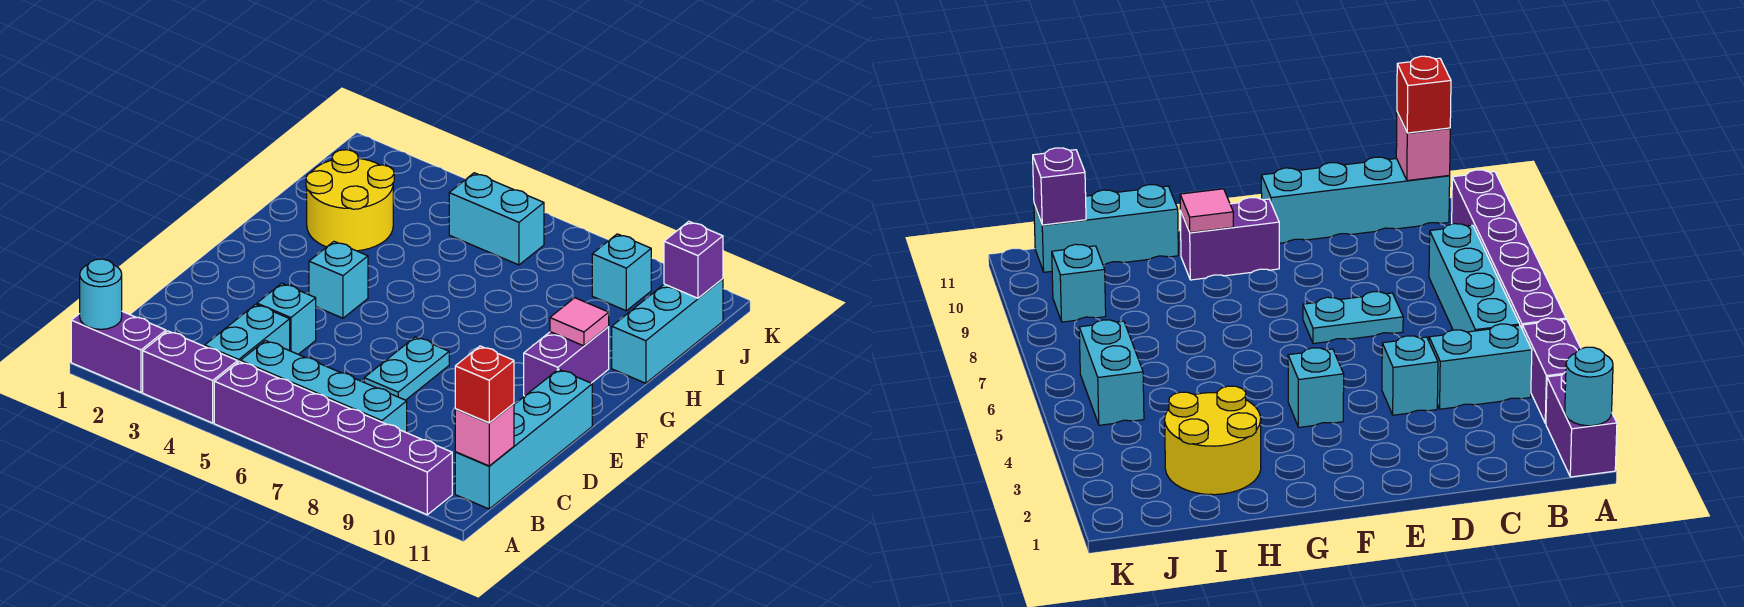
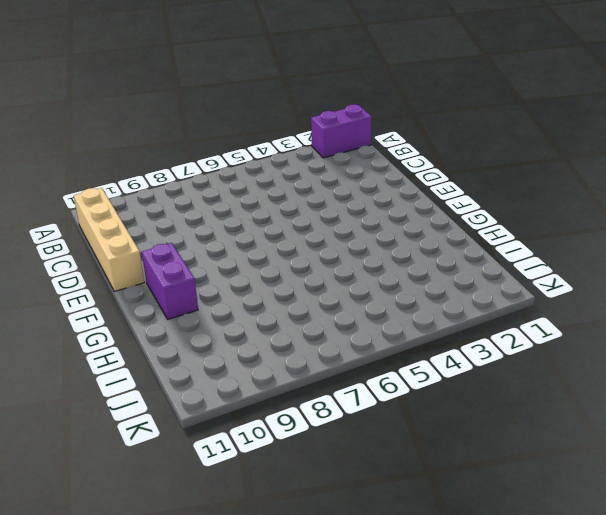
tan 1x4 brick [74,188,144,291] -> cyan 1x4 brick [455,369,592,509]
none -> purple 1x2 brick [143,331,238,423]
none -> purple 1x6 brick [214,361,452,515]
none -> cyan 1x2 brick [205,304,290,362]

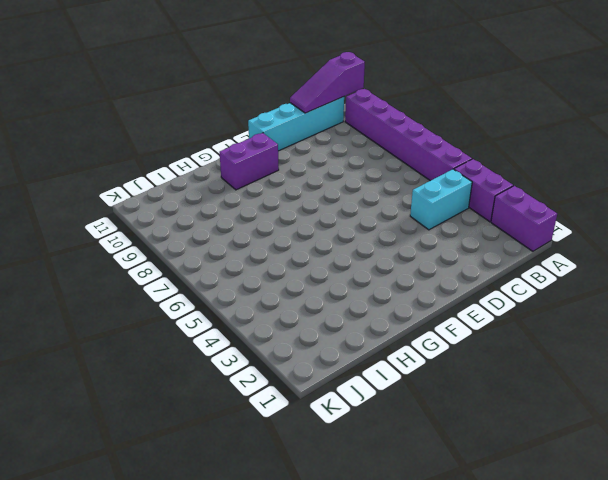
purple 1x3 slope [290,52,365,113] -> pink 1x1 brick [455,404,514,466]
none -> cyan 1x4 brick [241,341,407,433]
none -> cyan 1x1 brick [257,283,316,354]
none -> cyan 1x2 plate [364,337,449,400]

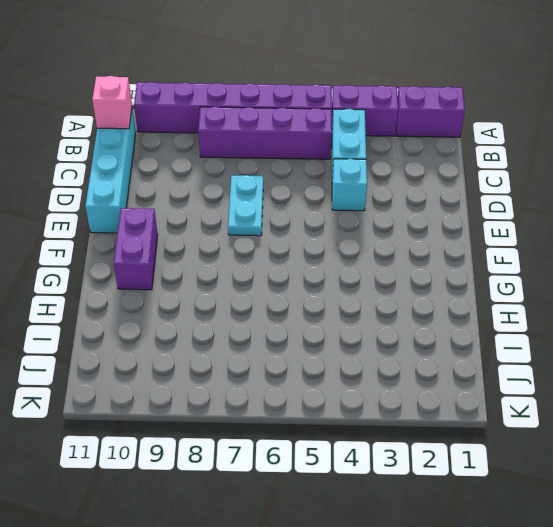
purple 1x4 brick [198,107,332,159] -> cyan 1x4 brick [241,341,407,433]
none -> cyan 1x1 brick [309,242,368,318]
none -> yellow 2x2 round brick [306,150,394,251]
none -> cyan 1x3 brick [612,279,723,383]

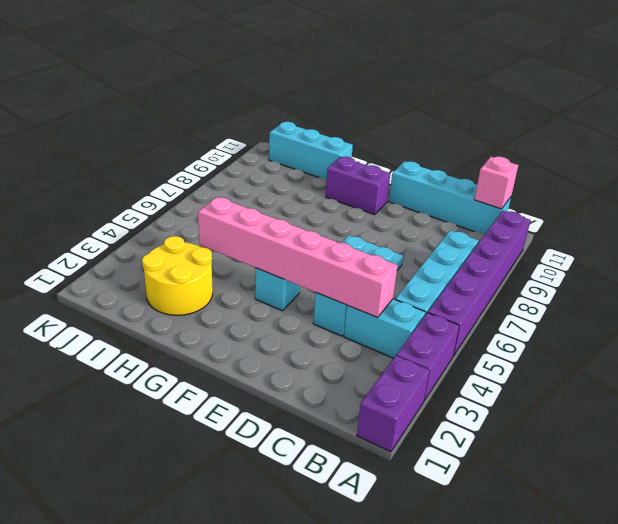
pink 1x6 brick [198,197,398,317] -> none
none -> cyan 1x2 brick [449,173,544,265]
none -> cyan 1x1 brick [592,234,651,311]
none -> cyan 1x1 round brick [80,259,122,329]

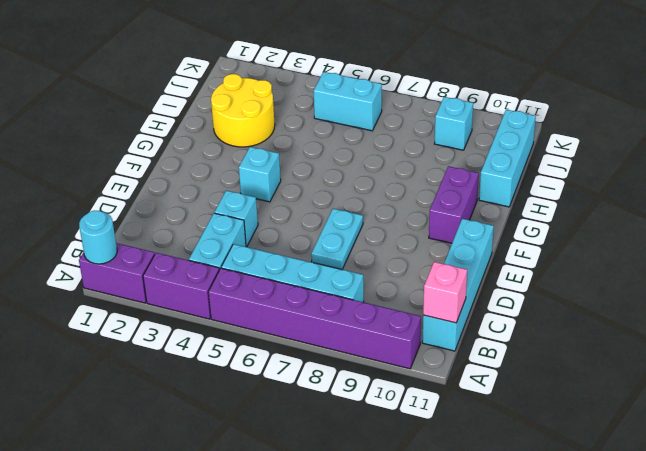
none -> pink 1x1 tile [550,298,609,346]
none -> purple 1x1 brick [664,222,723,298]
none -> red 1x1 brick [455,346,514,423]

